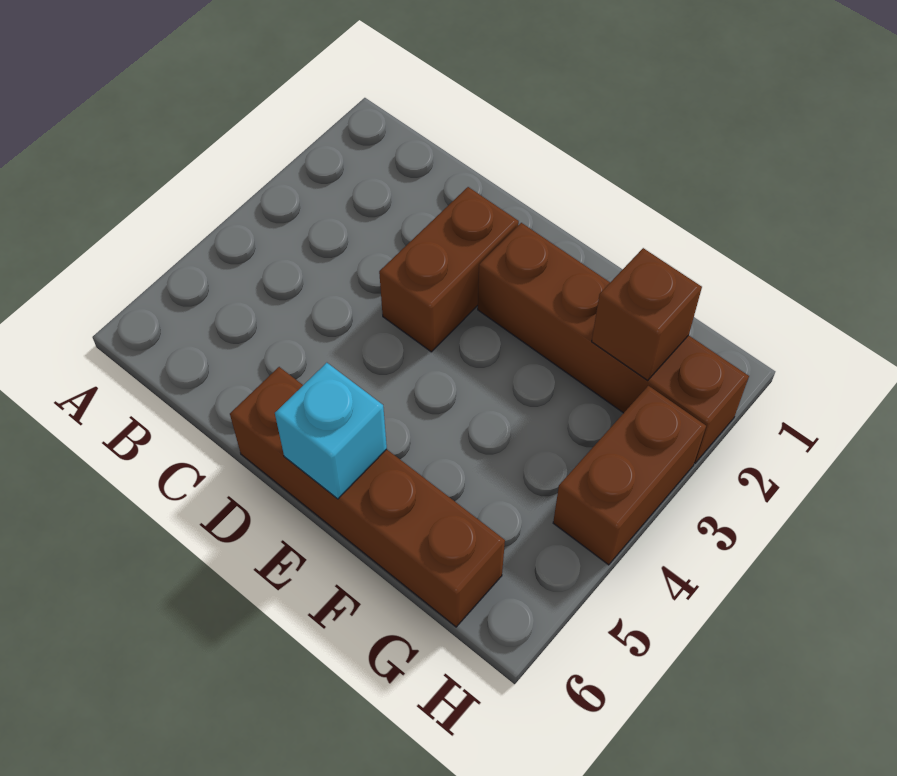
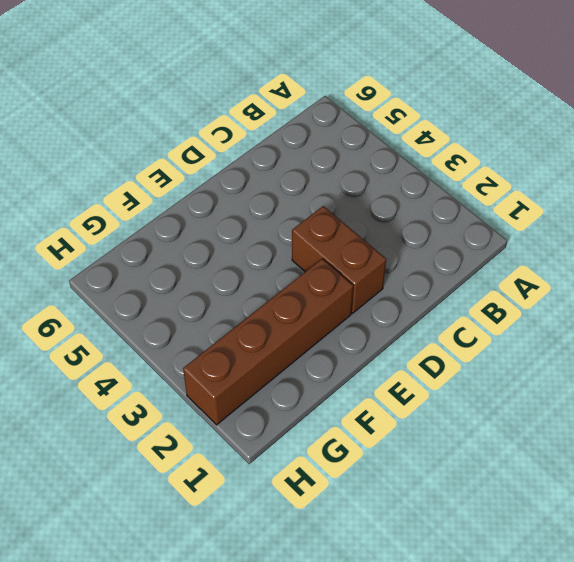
none -> brown 1x4 brick [230,367,505,627]
none -> brown 1x2 brick [553,386,706,565]

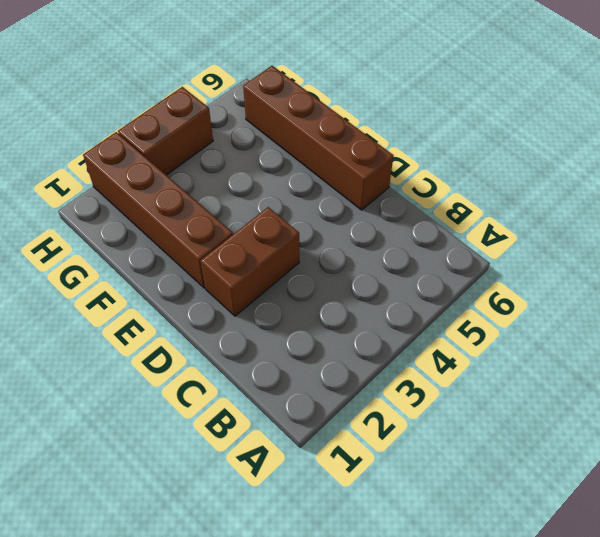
none -> cyan 1x1 brick [275,363,387,499]
none -> brown 1x1 brick [592,248,702,380]

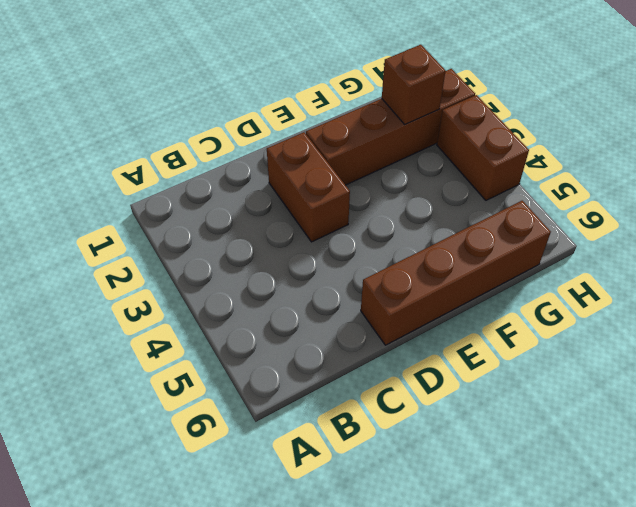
none -> cyan 1x1 brick [275,363,387,499]

